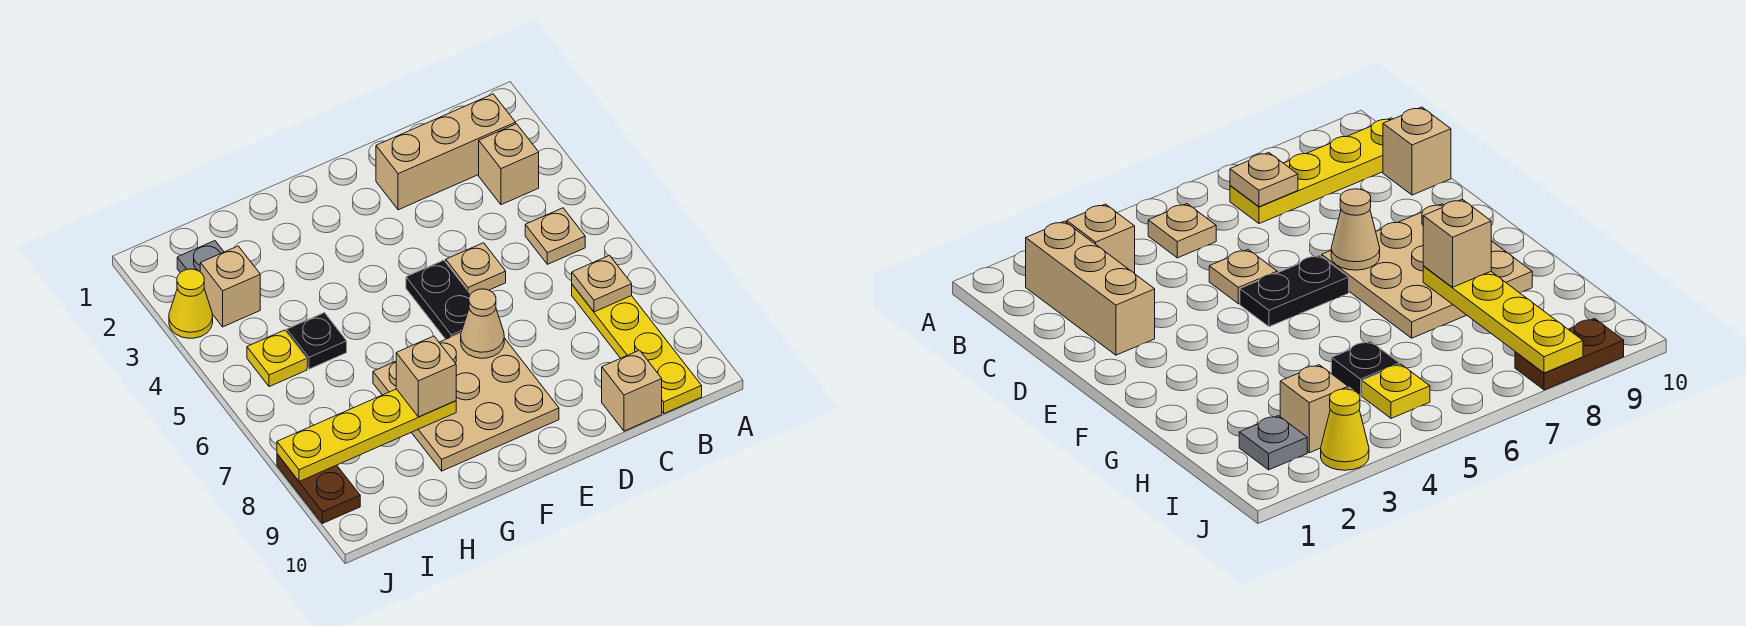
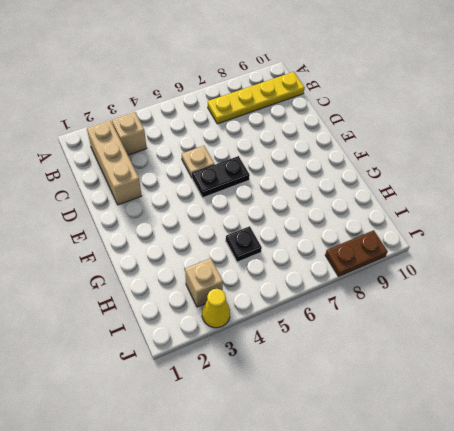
none -> tan 1x1 plate [525,208,585,264]
none -> tan 1x1 brick [602,350,662,431]
none -> tan 3x3 plate [373,333,559,471]

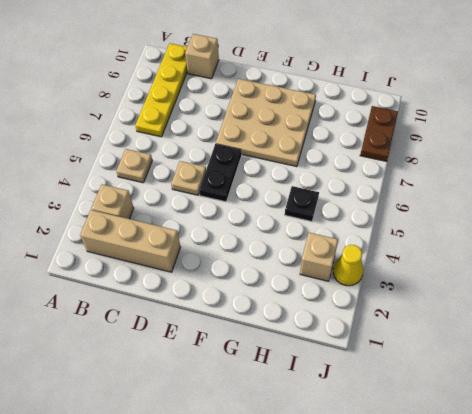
none -> grey 1x1 plate [177,241,224,273]
none -> yellow 1x1 plate [247,330,307,387]
none -> tan 1x1 plate [572,255,632,312]

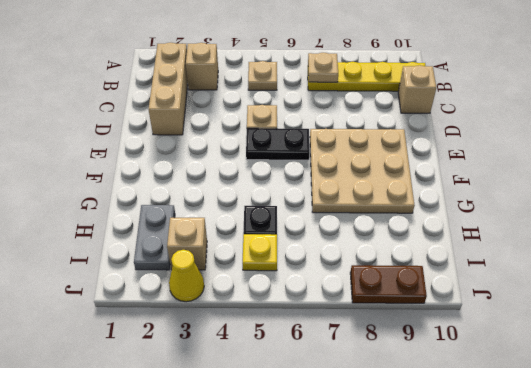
grey 1x2 plate [134,205,175,270] -> grey 1x1 plate [177,241,224,273]
none -> tan 1x1 cone [461,289,504,358]
none -> yellow 1x4 plate [277,389,456,481]
none -> tan 1x1 brick [396,336,456,417]

